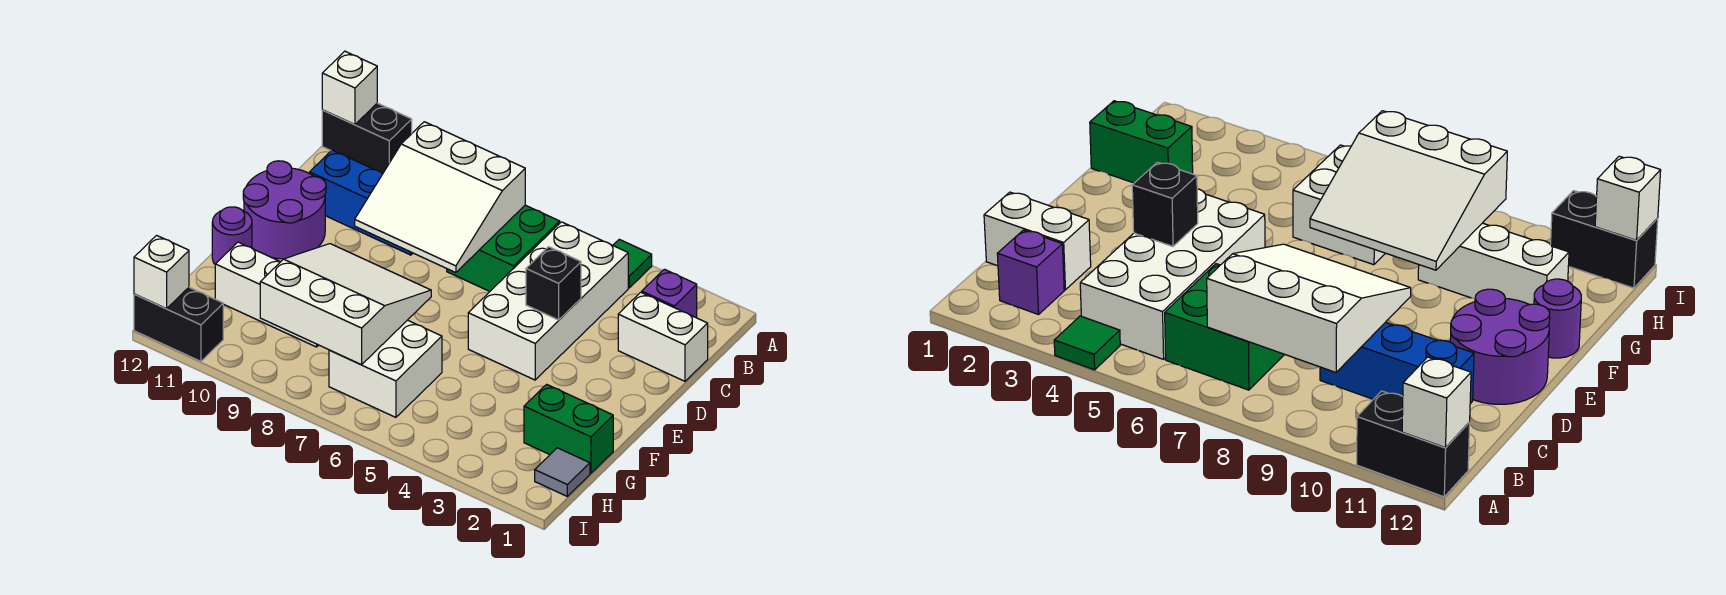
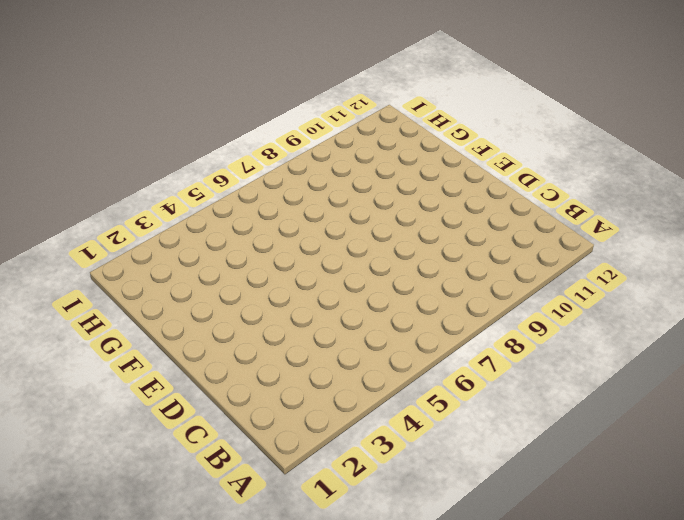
none -> green 1x1 tile [613,239,652,288]
none -> black 1x2 brick [322,103,412,173]
none -> purple 1x1 brick [642,269,697,318]

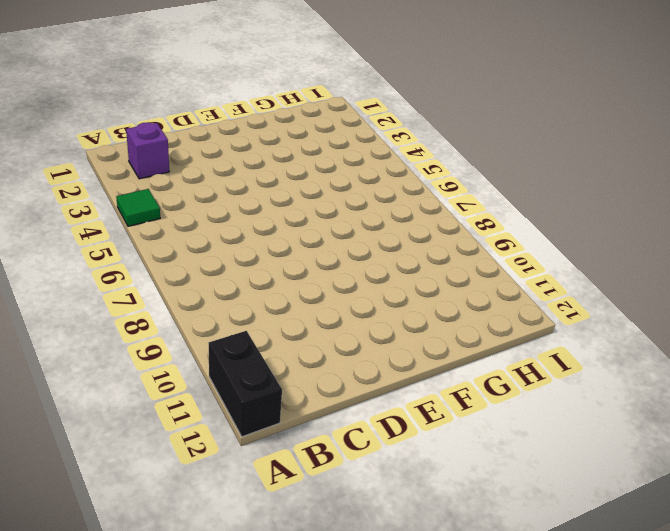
none -> white 2x4 brick [468,222,628,380]
none -> green 2x2 brick [447,205,560,291]
none -> white 1x2 brick [618,292,708,381]

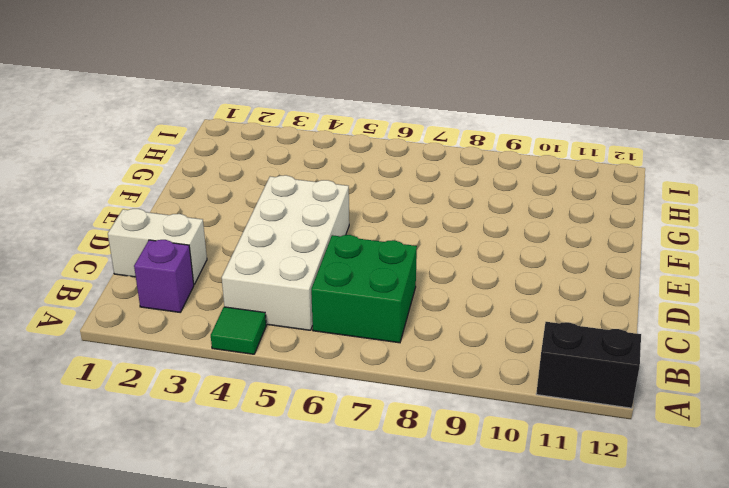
none -> blue 1x3 brick [310,150,413,255]
none -> purple 2x2 round brick [243,161,326,259]
none -> purple 1x1 round brick [212,207,252,264]

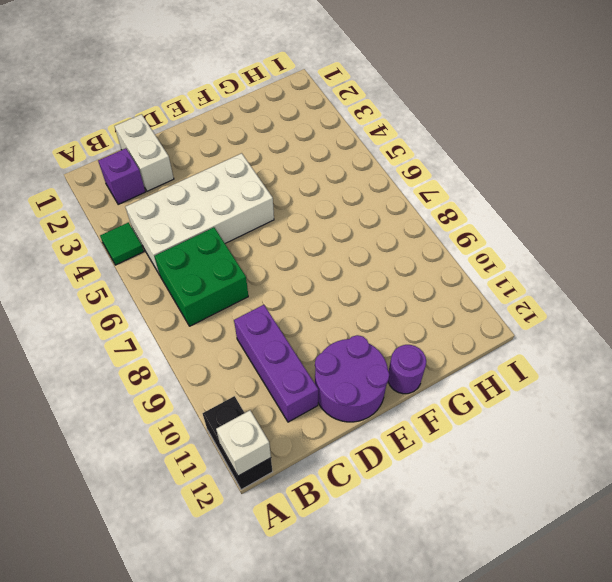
purple 1x3 brick [234,305,318,422] -> blue 1x3 brick [310,150,413,255]
none -> green 1x2 brick [524,384,613,473]
none -> white 2x2 brick [329,320,442,417]
none -> white 1x3 brick [215,242,318,347]

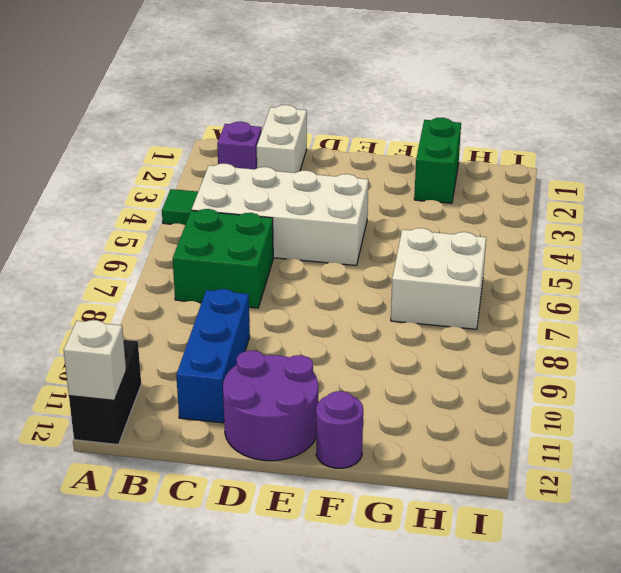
none -> white 1x3 brick [215,242,318,347]
none -> grey 1x1 tile [535,448,590,496]
none -> black 1x2 brick [134,287,223,361]

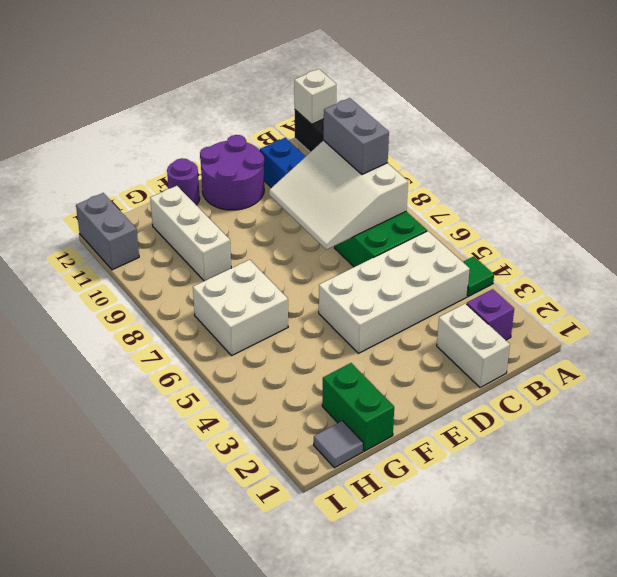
grey 1x2 brick [324,98,389,174] -> none
grey 1x2 brick [76,193,139,270] -> black 1x2 brick [134,287,223,361]
none -> black 1x1 brick [526,247,581,320]
none -> white 3x3 slope [260,244,431,365]
none -> white 1x1 brick [134,235,189,309]

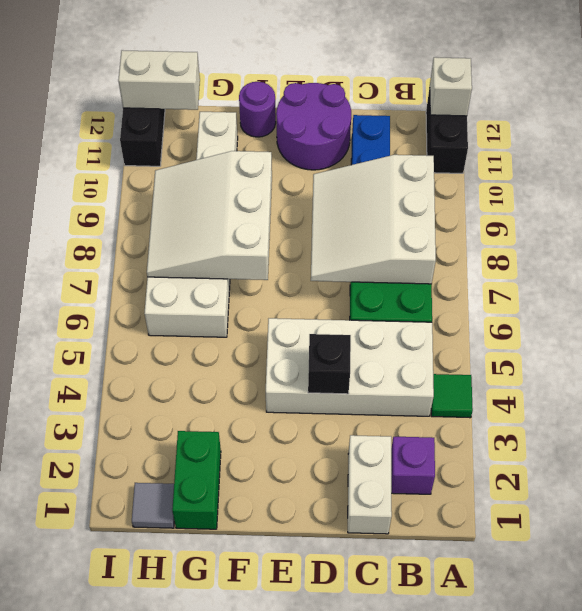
white 3x3 slope [147,151,272,280] -> white 3x3 slope turned to [260,244,431,365]
white 1x2 brick [118,50,200,110] -> white 1x1 brick [134,235,189,309]

